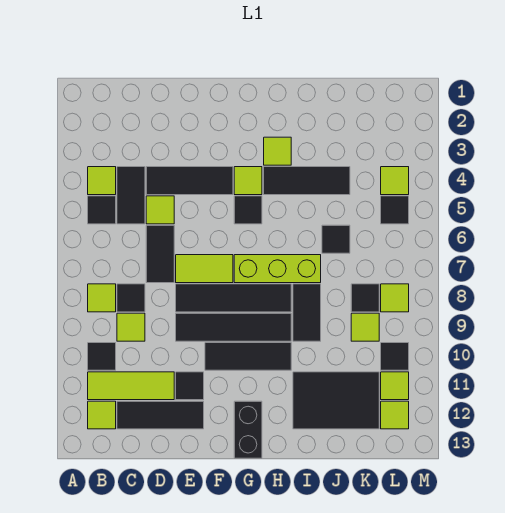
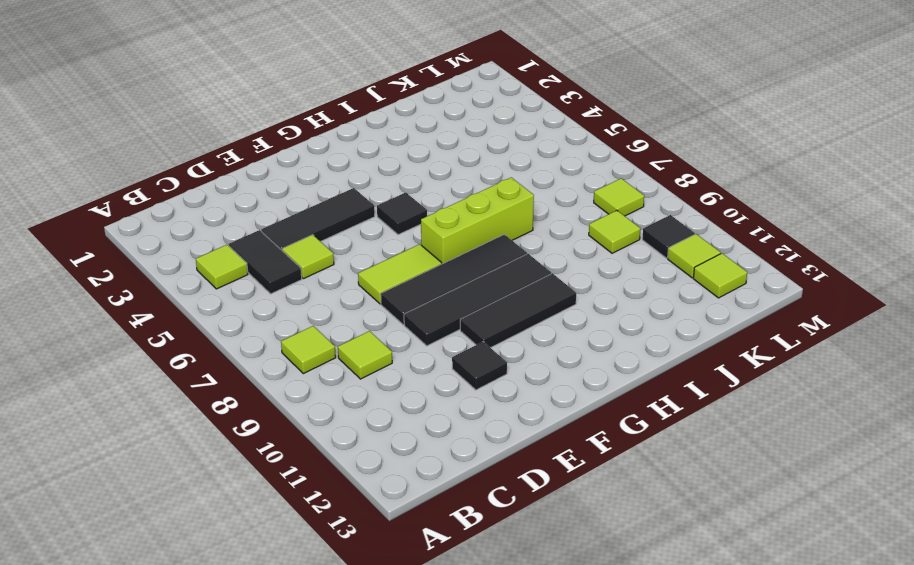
none -> black 1x1 tile [88,196,116,224]
none -> black 1x1 tile [88,343,116,370]
none -> lime 1x3 tile [88,372,174,400]
none -> lime 1x1 tile [88,401,116,429]

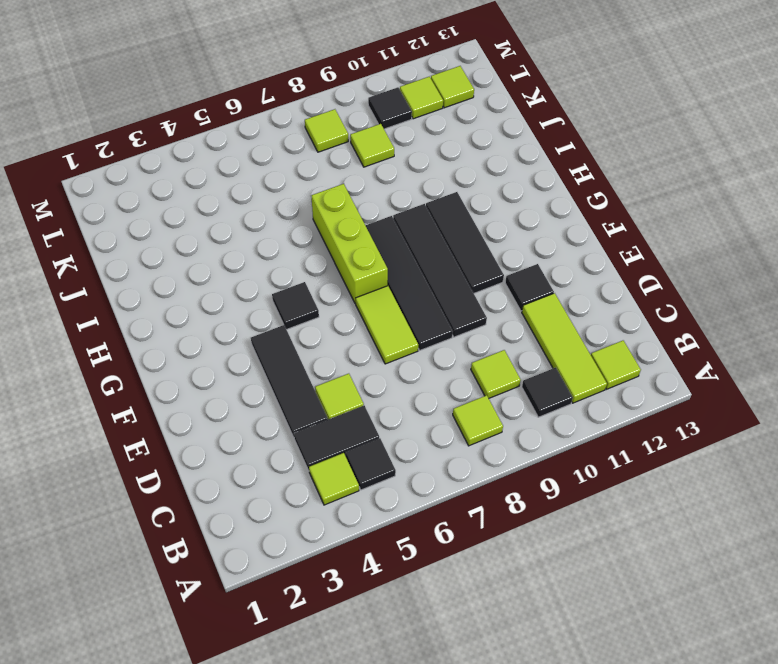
none -> black 1x1 tile [117,284,145,312]
none -> black 1x3 tile [117,401,204,429]
none -> black 1x2 tile [146,225,174,283]
none -> lime 1x1 tile [234,167,262,195]

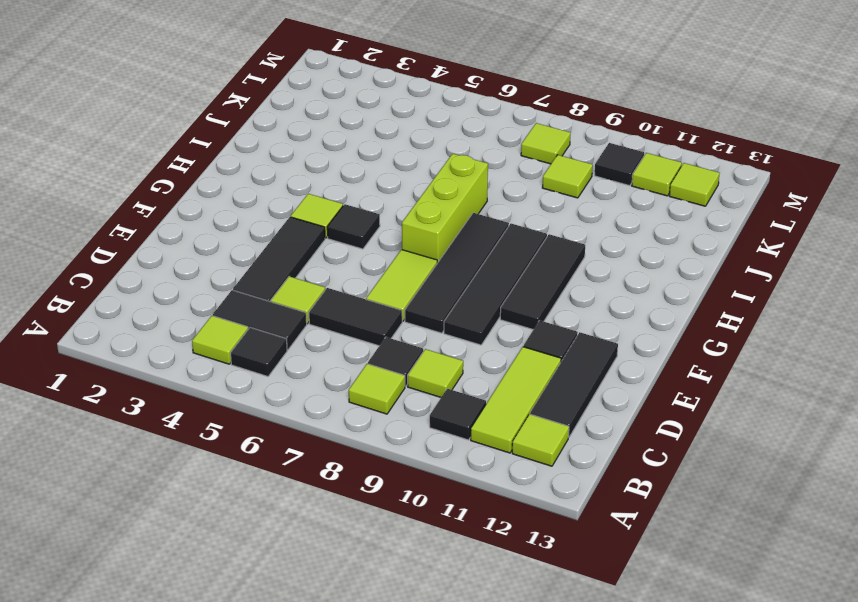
none -> black 1x2 brick [234,401,262,458]
none -> lime 1x1 tile [264,137,291,165]
none -> black 1x3 tile [264,167,350,195]
none -> black 1x2 tile [293,284,321,341]

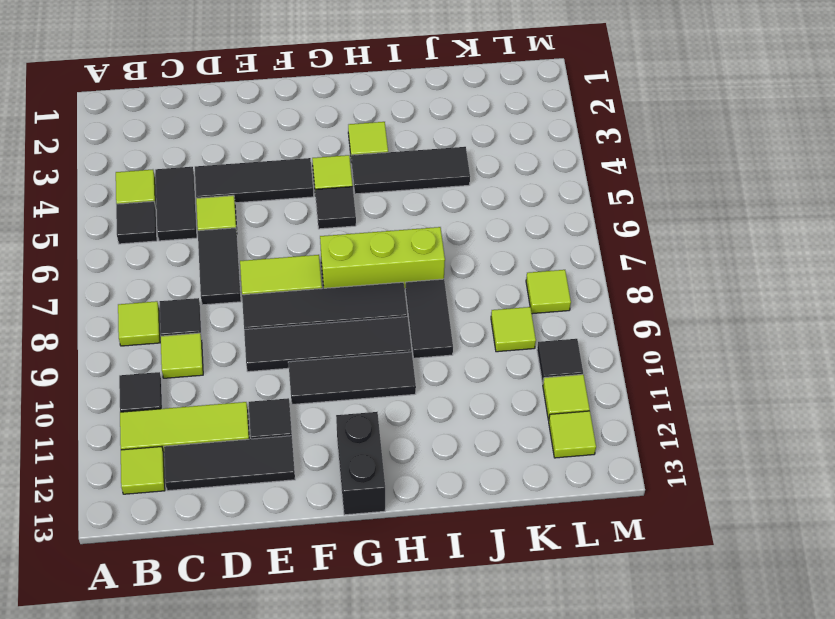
none -> black 2x3 tile [293,372,379,429]
none -> black 1x1 tile [322,225,350,253]
none -> black 1x1 tile [351,284,379,312]
none -> lime 1x1 tile [381,167,409,195]

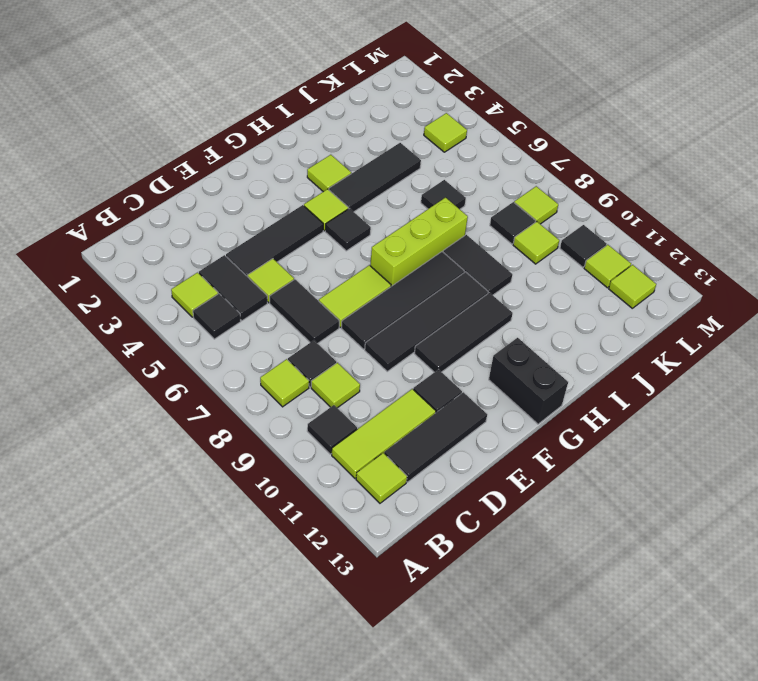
none -> black 2x3 tile [293,372,379,429]
none -> black 1x1 tile [381,196,409,224]

